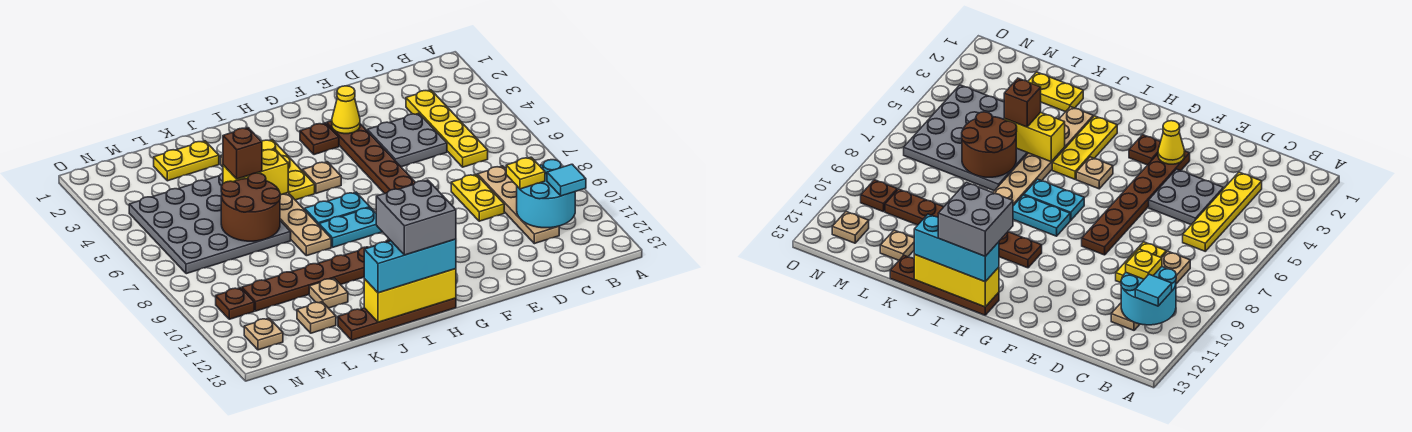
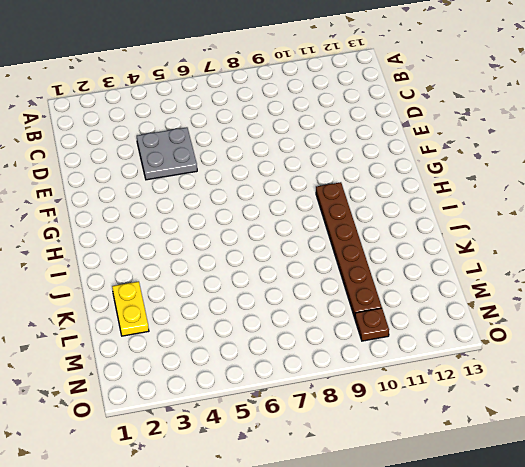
none -> yellow 1x4 plate [406,90,488,167]
none -> tan 1x4 plate [478,166,559,244]
none -> yellow 1x2 plate [451,174,504,221]

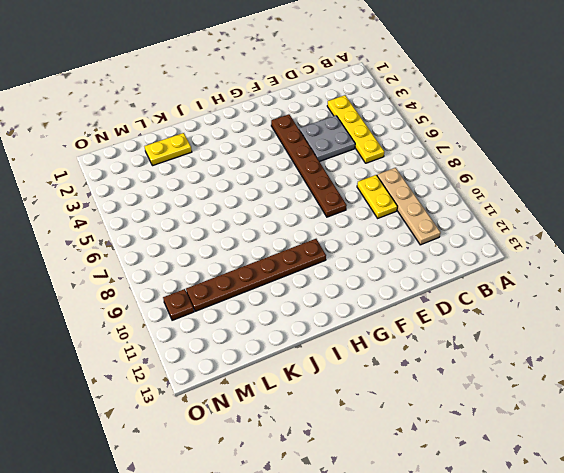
none -> brown 1x1 plate [300,123,339,155]
none -> tan 1x1 plate [302,162,341,193]
none -> cyan 1x2 plate [305,192,370,225]

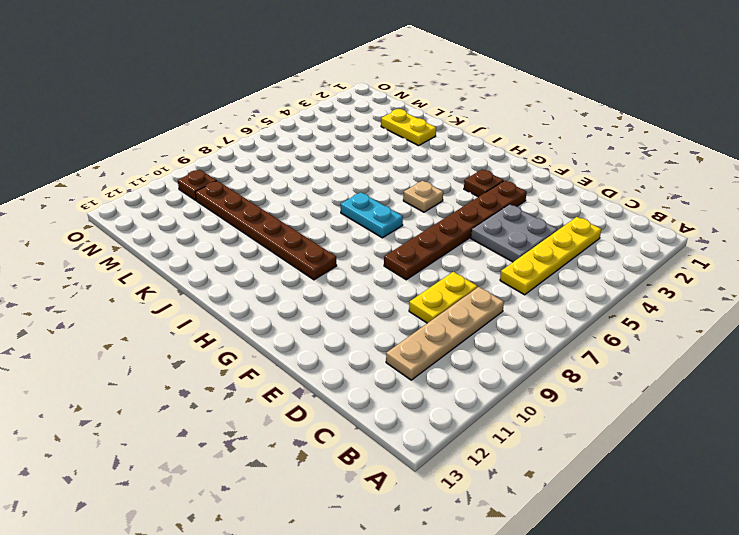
none -> cyan 1x2 plate [319,208,382,247]
none -> brown 1x4 plate [338,298,456,340]
none -> yellow 1x3 plate [261,139,315,200]

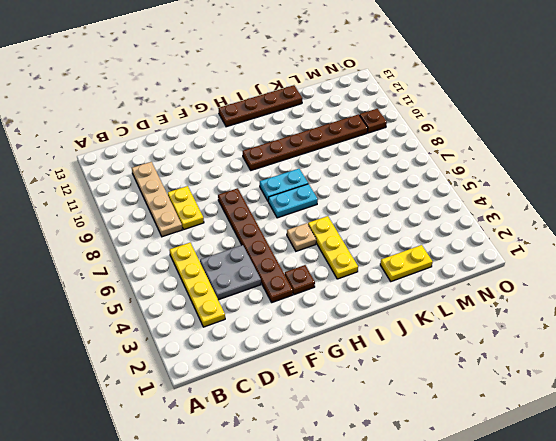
none -> tan 1x6 plate [221,155,331,256]
none -> grey 4x4 plate [129,173,291,274]
none -> tan 1x1 plate [309,278,348,308]

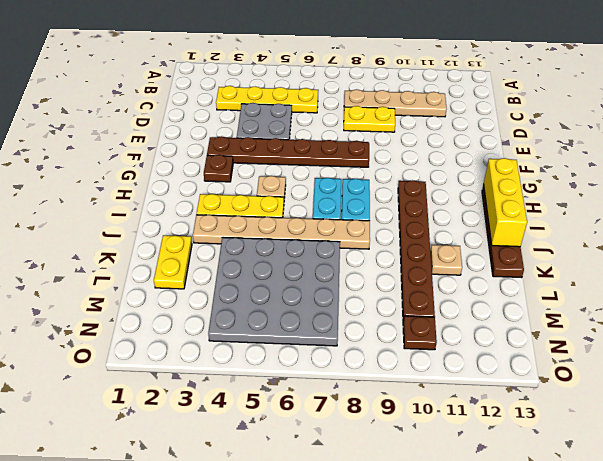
none -> tan 1x1 plate [297,302,336,333]
none -> tan 1x1 plate [244,318,283,350]
none -> cyan 2x2 round brick [517,160,575,228]

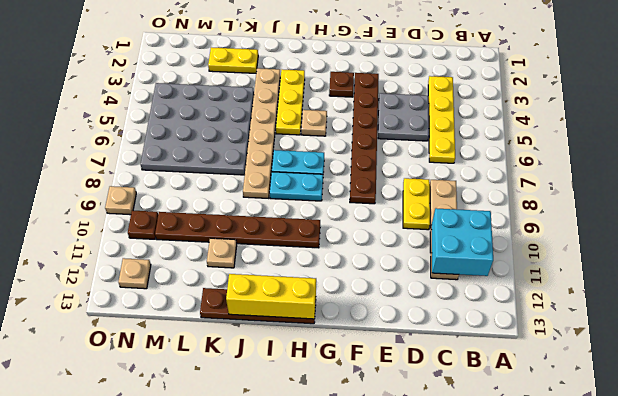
cyan 2x2 brick [431,208,493,276] -> cyan 2x2 round brick [517,160,575,228]
tan 1x1 plate [105,186,136,215] -> tan 1x1 plate moved to [297,302,336,333]
none -> yellow 1x1 cone [332,86,360,134]
none -> yellow 1x2 brick [223,149,288,195]
none -> brown 2x2 round brick [221,173,280,241]

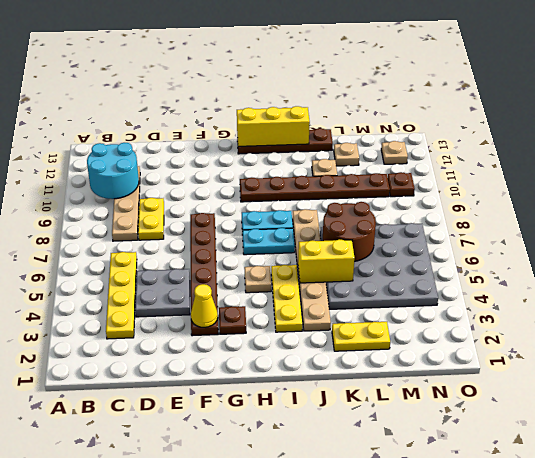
none -> cyan 1x1 tile [547,164,586,196]
none -> yellow 1x1 plate [506,157,545,189]
none -> cyan 1x3 brick [364,239,456,293]

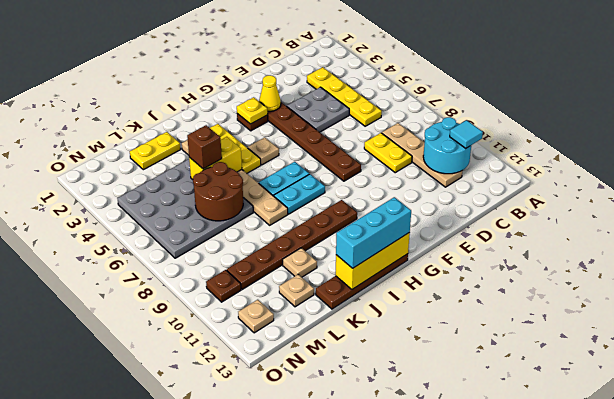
yellow 1x1 plate [237,97,268,124] -> yellow 1x1 plate moved to [506,157,545,189]
none -> grey 2x2 brick [376,180,456,255]

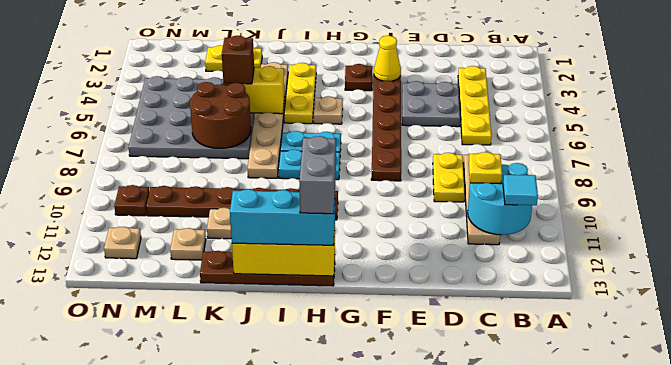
grey 1x2 brick [299,136,336,214] -> grey 2x2 brick [376,180,456,255]

